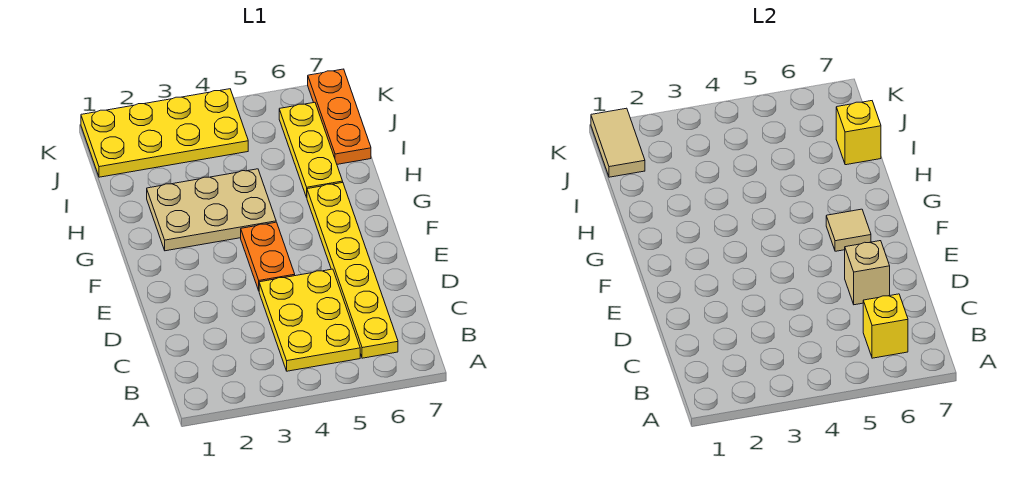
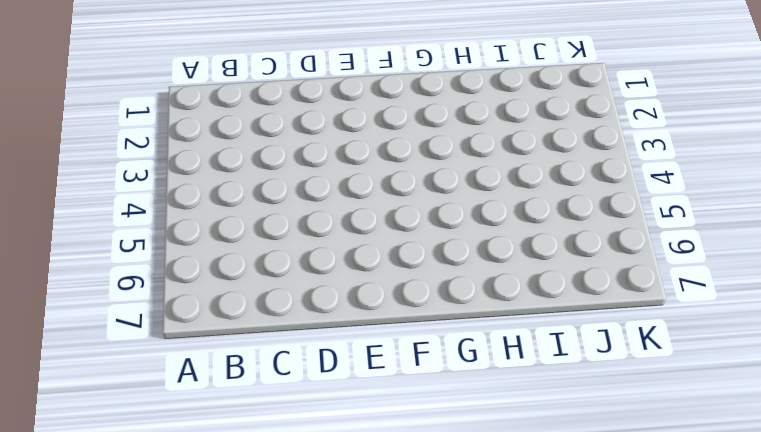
none -> yellow 2x3 plate [259,269,360,371]
none -> yellow 1x6 plate [307,183,398,358]
none -> orange 1x2 plate [241,222,295,290]

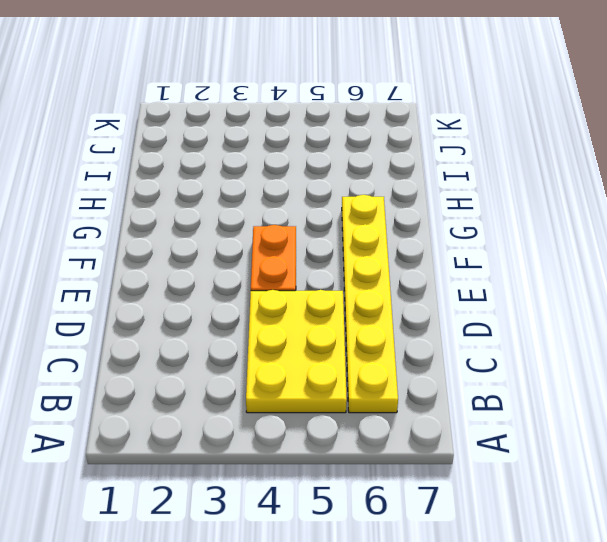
none -> tan 2x3 plate [147,169,276,251]
none -> yellow 1x3 plate [279,102,343,197]
none -> orange 1x3 plate [308,69,371,164]

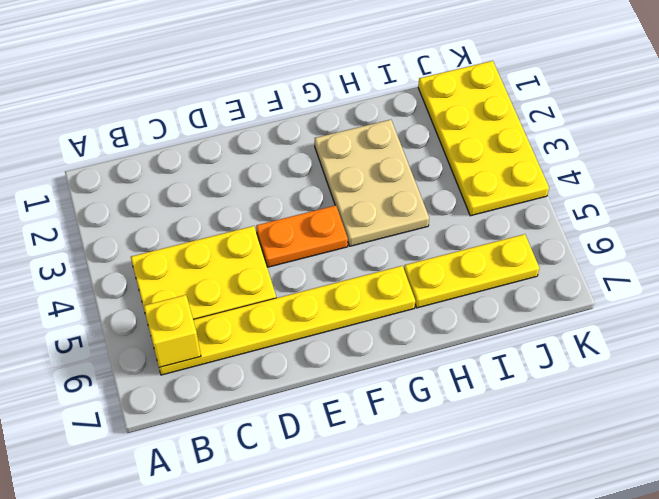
none -> orange 1x3 plate [308,69,371,164]
none -> tan 1x1 brick [845,241,890,305]
none -> tan 1x1 tile [826,209,871,251]

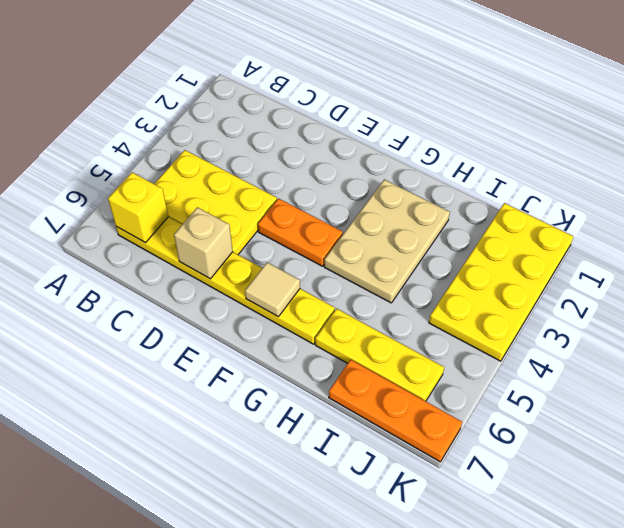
none -> yellow 1x1 brick [836,101,881,165]
none -> tan 1x2 tile [591,108,645,177]

